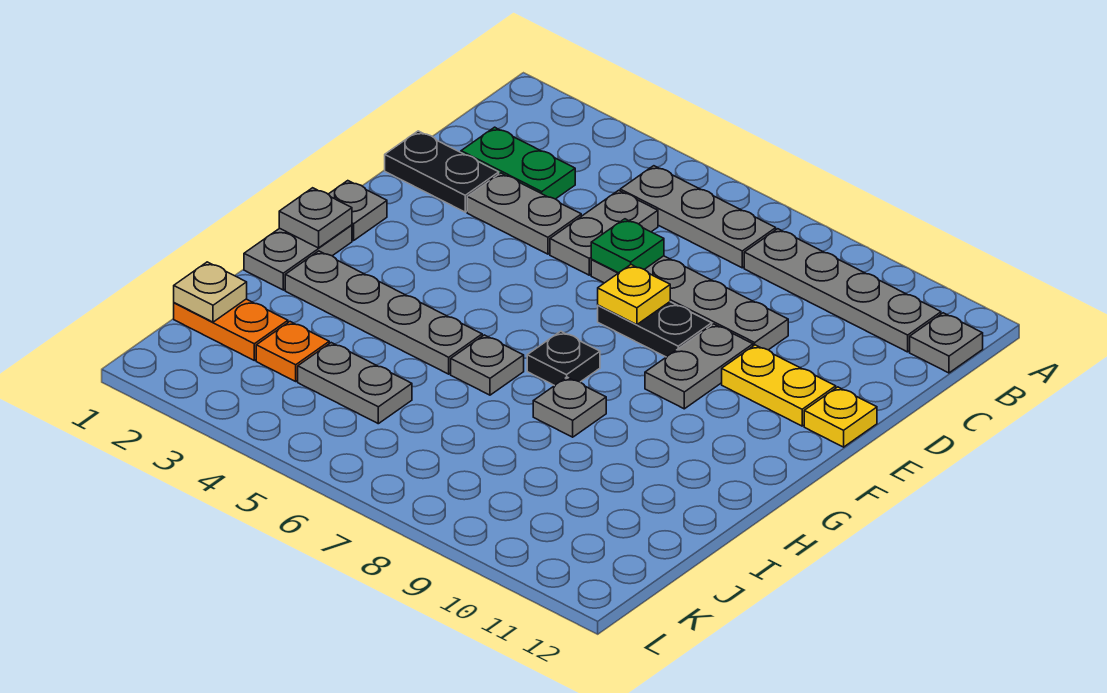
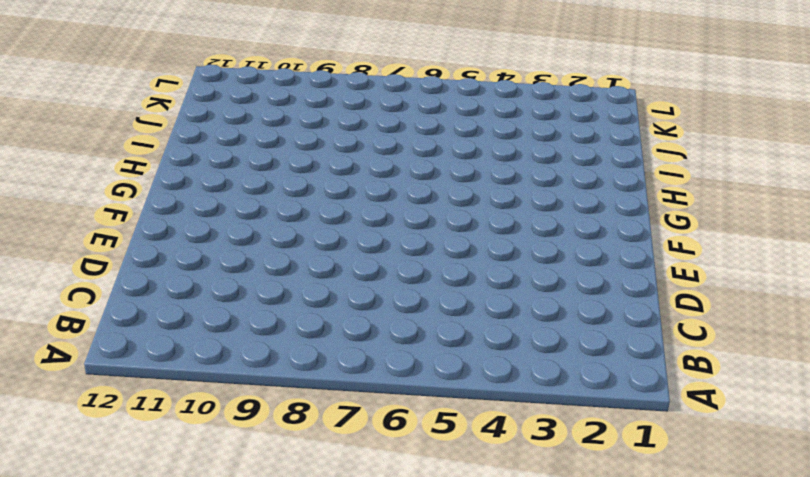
none -> grey 1x3 plate [620,166,776,268]
none -> grey 1x4 plate [744,229,941,352]
none -> grey 1x1 plate [910,313,983,373]

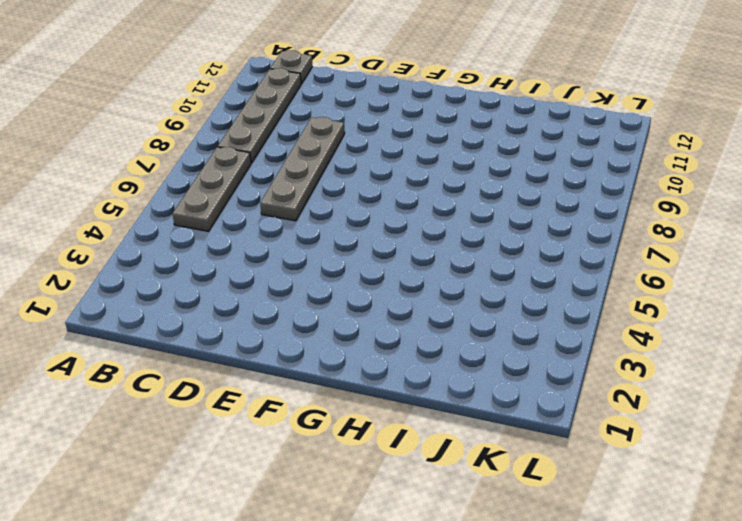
none -> green 1x2 plate [461,127,575,199]
none -> grey 1x2 plate [550,190,658,275]
none -> black 1x2 plate [385,131,499,212]

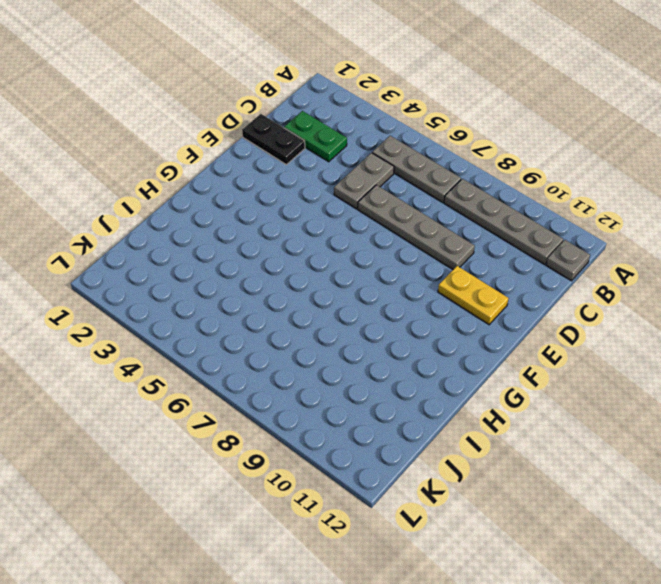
none -> grey 1x2 plate [467,173,581,254]
none -> black 1x2 plate [598,302,712,357]
none -> grey 1x2 plate [645,324,753,409]

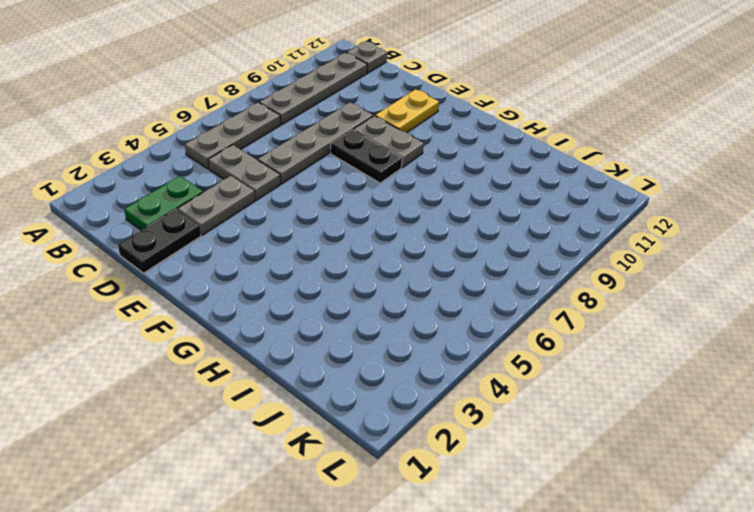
black 1x2 plate [331,130,402,183] -> black 1x2 plate turned to [598,302,712,357]
none -> yellow 1x1 plate [804,387,877,447]
none -> grey 1x1 plate [328,181,387,241]
none -> grey 1x2 plate [244,225,352,290]

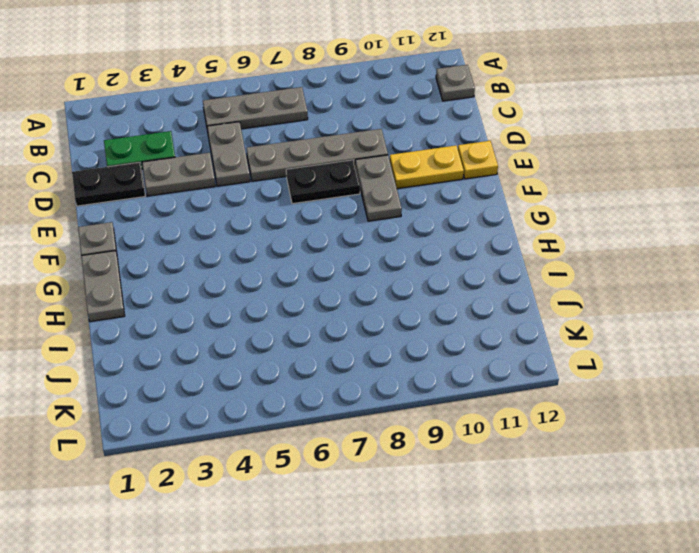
none -> grey 1x4 plate [744,229,941,352]
none -> black 1x1 plate [527,331,600,386]
none -> grey 1x4 plate [285,251,482,374]

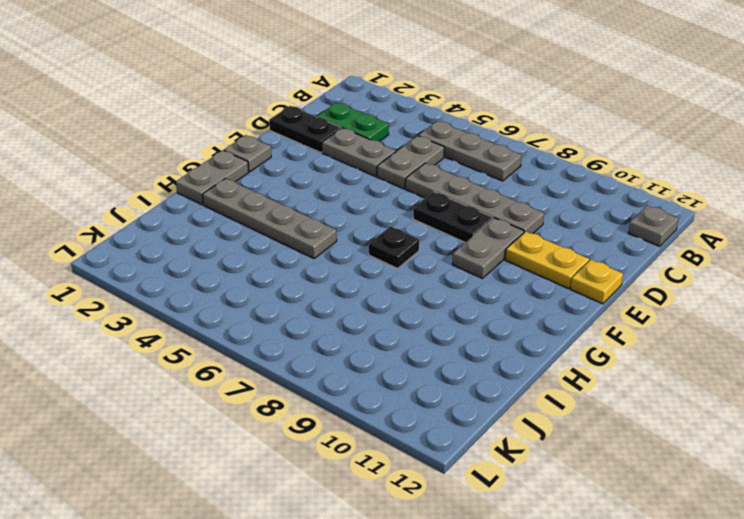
none -> grey 1x4 plate [744,229,941,352]
none -> grey 1x1 plate [451,335,524,395]
none -> grey 1x1 plate [533,377,606,437]

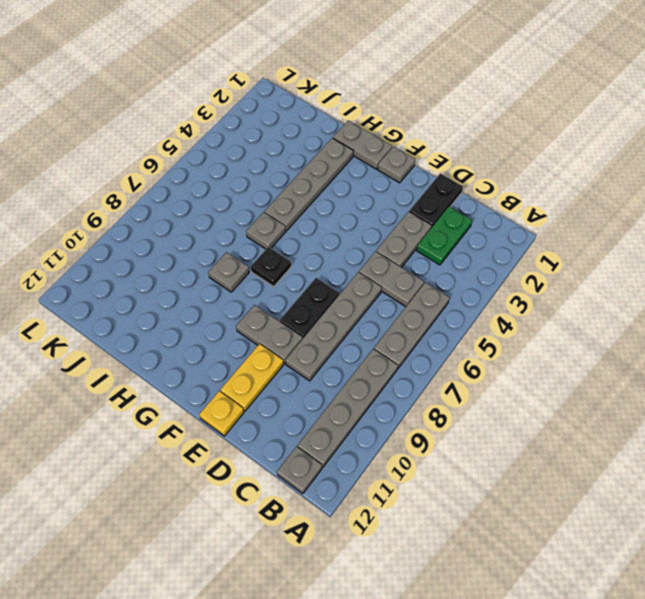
none -> orange 1x2 plate [174,299,288,360]
none -> orange 1x1 plate [256,322,329,381]
none -> grey 1x2 plate [298,343,412,424]

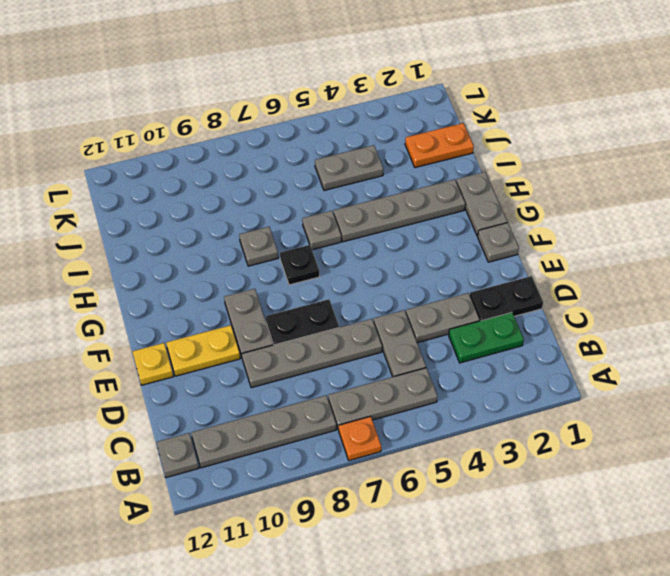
orange 1x1 plate [339,416,381,461] -> orange 1x1 plate moved to [256,322,329,381]
none -> green 1x1 plate [591,219,664,273]
none -> yellow 1x1 plate [598,265,670,325]
none -> grey 1x1 plate [279,188,352,248]

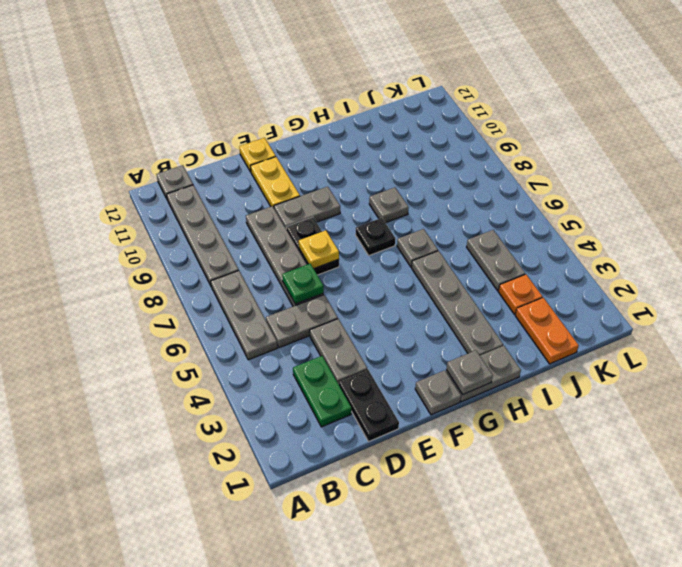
none -> tan 1x1 plate [174,262,247,322]

